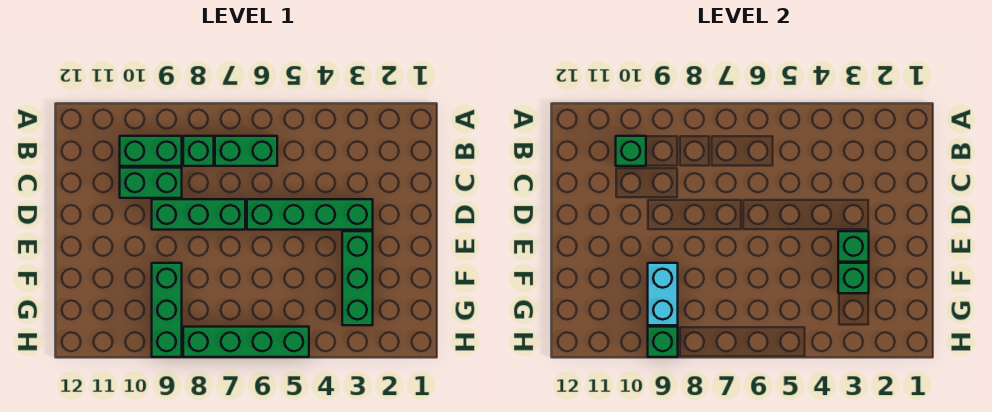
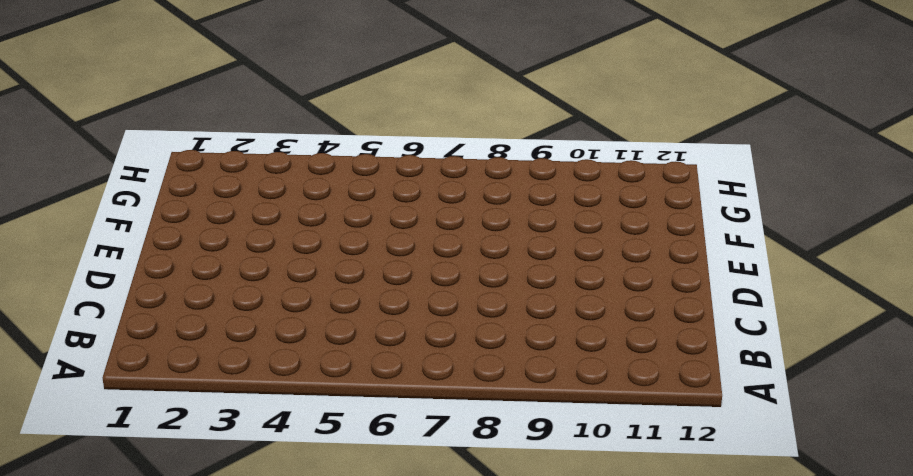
none -> green 1x2 brick [215,136,277,166]
none -> green 1x1 brick [183,136,214,166]
none -> green 1x2 brick [120,136,182,166]

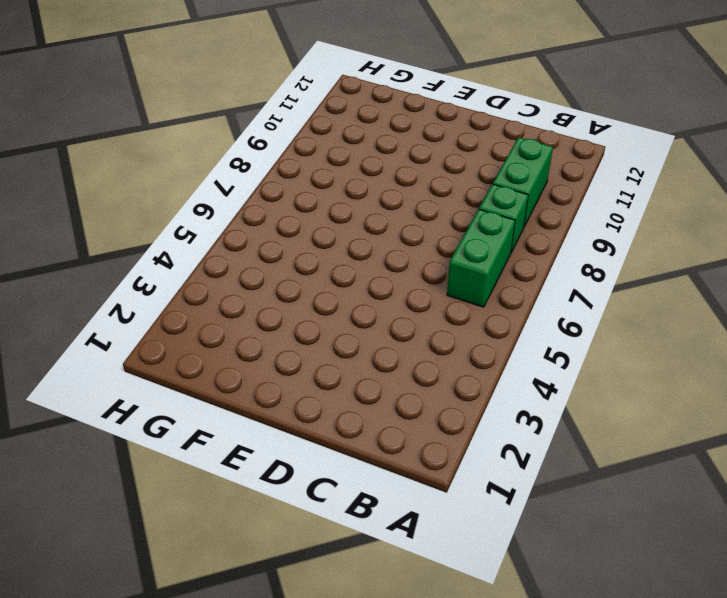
none -> green 1x2 brick [120,168,182,198]
none -> green 1x4 brick [247,199,373,230]
none -> green 1x3 brick [152,199,245,230]

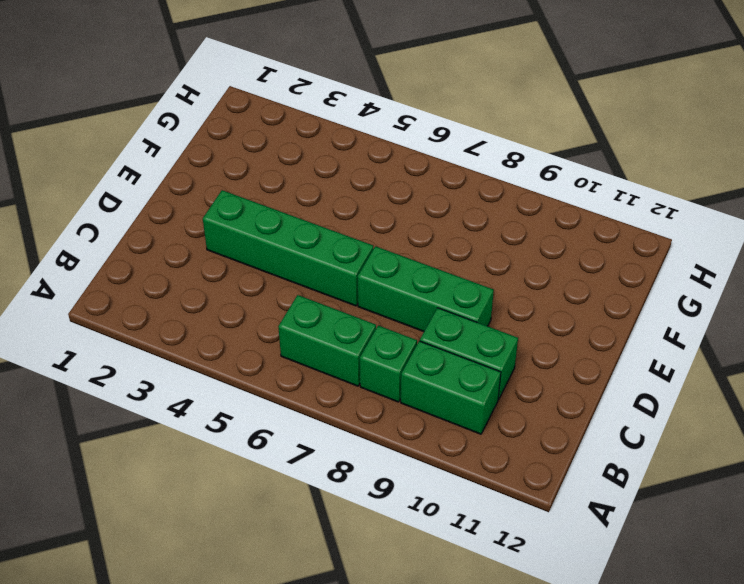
none -> green 1x3 brick [342,231,373,325]
none -> green 1x3 brick [152,263,182,357]
none -> green 1x4 brick [183,327,309,357]

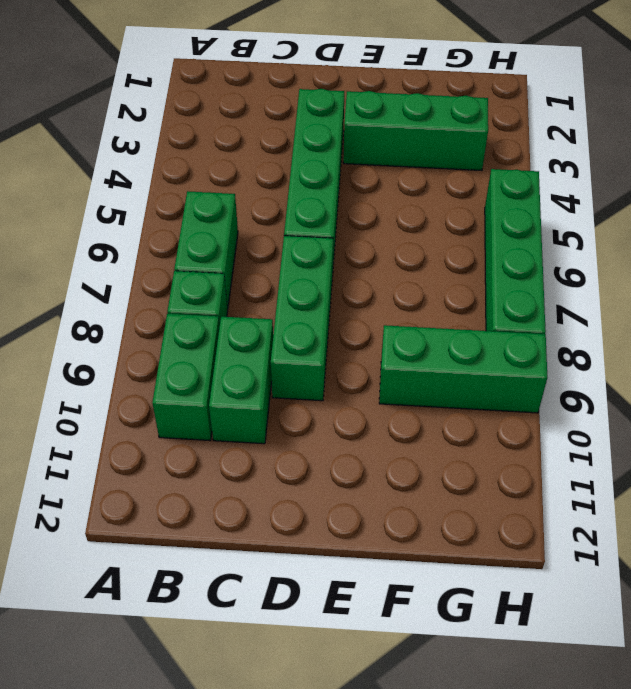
none -> green 1x1 brick [616,136,646,166]
none -> green 1x1 brick [838,231,869,262]
none -> green 1x1 brick [838,263,869,293]

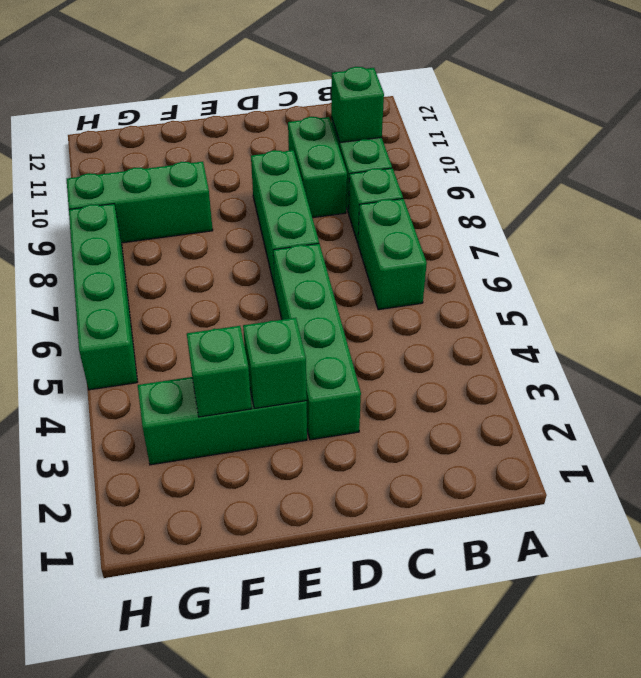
none -> cyan 1x2 brick [648,263,678,325]
none -> green 1x1 brick [648,327,678,357]

